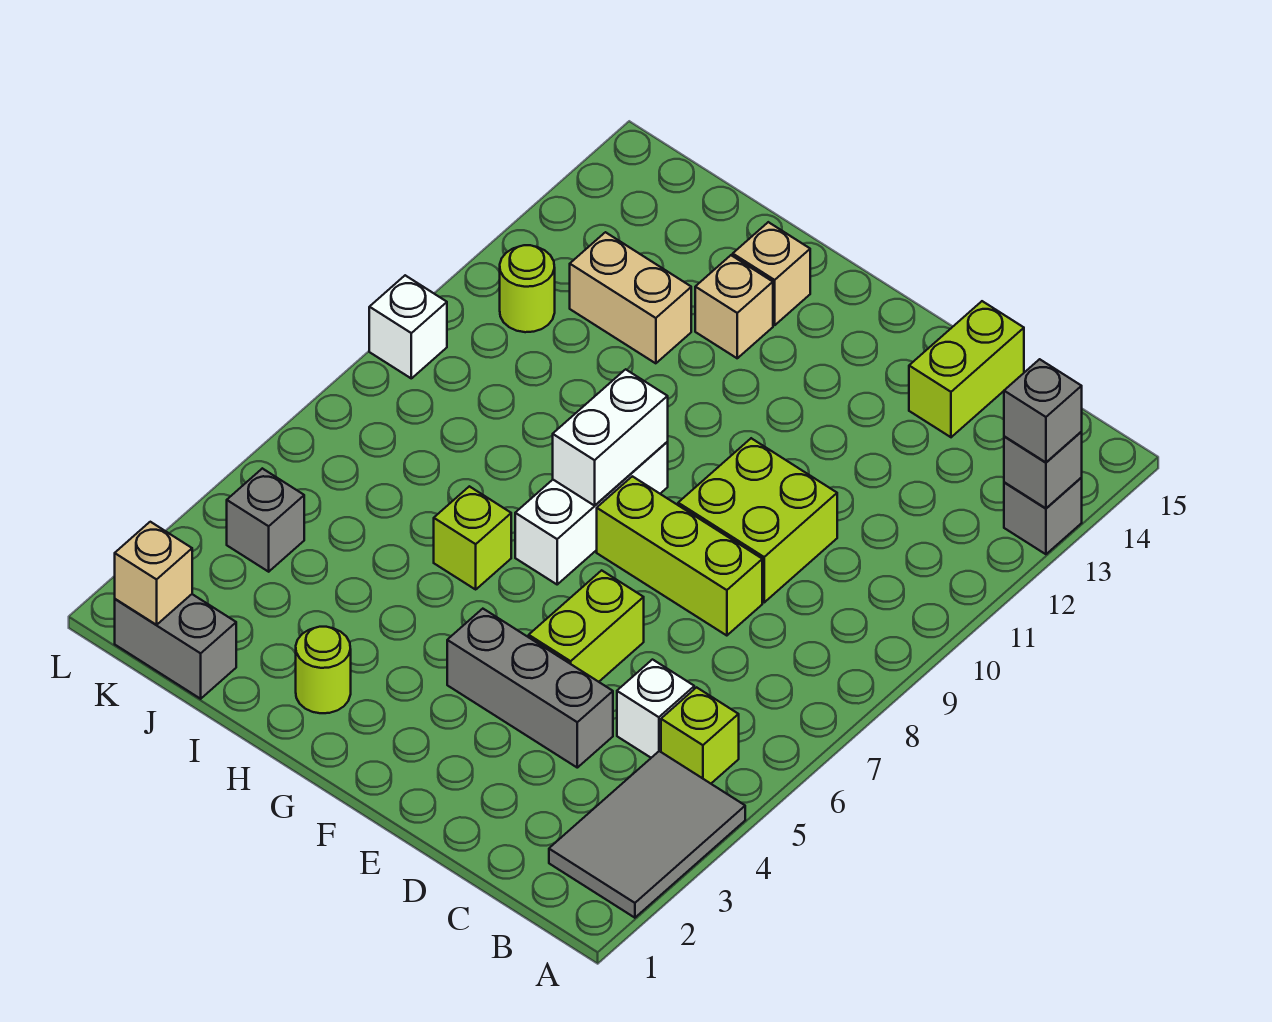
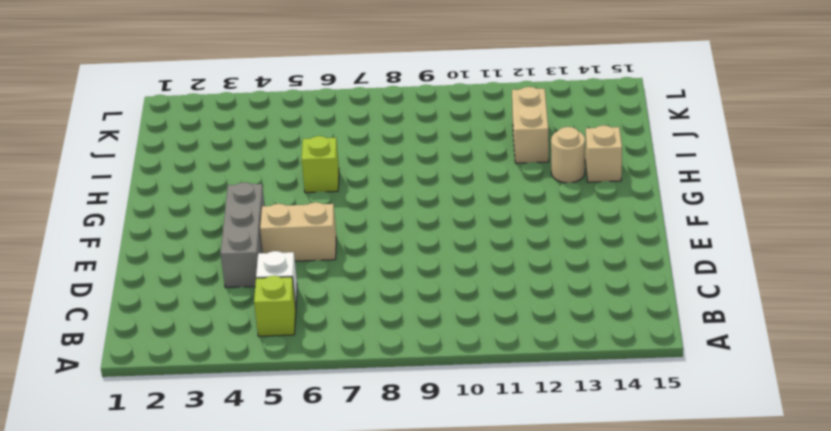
tan 1x2 brick [260,202,336,261] -> lime 1x2 brick [529,570,644,682]
tan 1x1 round brick [551,127,585,183] -> tan 1x1 brick [695,255,773,358]
none -> grey 2x3 tile [549,751,745,918]
none -> grey 1x1 brick [1004,478,1082,554]
none -> lime 1x3 brick [597,476,762,636]

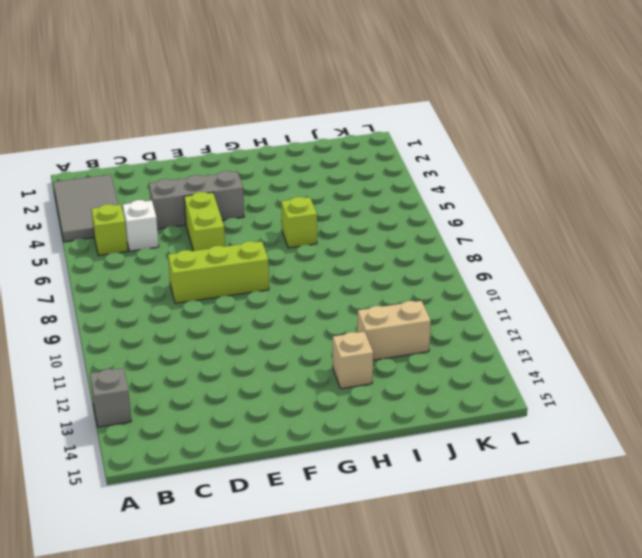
none -> lime 2x2 brick [678,438,837,602]
none -> lime 1x2 brick [909,301,1024,437]
none -> white 1x3 brick [515,442,668,584]

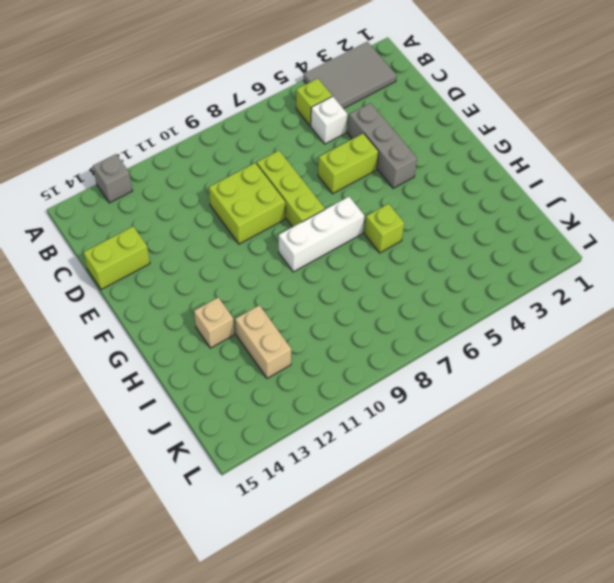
none -> lime 1x1 round brick [296,627,351,713]
none -> tan 1x1 brick [733,222,810,325]
none -> grey 1x2 brick [115,594,236,699]

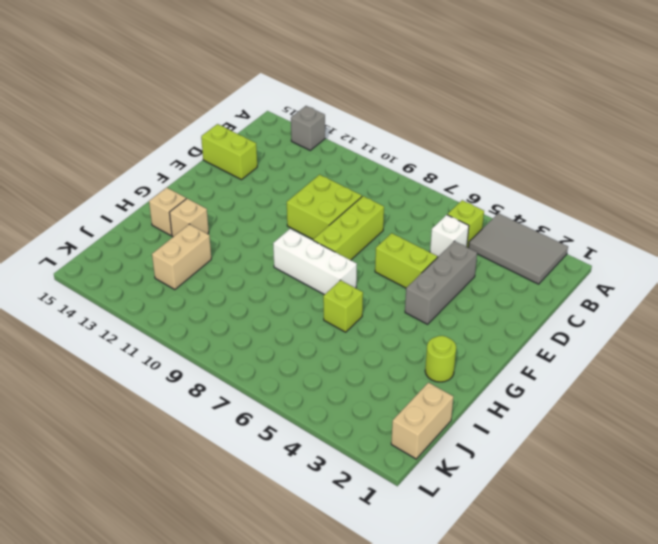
tan 1x2 brick [391,383,453,459] -> grey 1x2 brick [115,594,236,699]
none -> grey 1x1 brick [227,468,304,572]
none -> lime 1x1 round brick [500,245,555,332]
none -> white 1x1 brick [369,275,447,378]

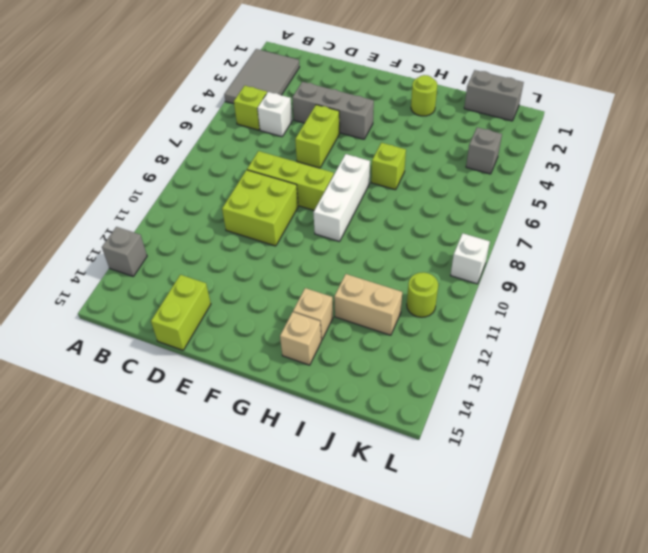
none -> grey 1x1 brick [1004,432,1082,508]
none -> white 1x2 brick [553,369,668,506]
none -> tan 1x1 brick [115,522,192,625]

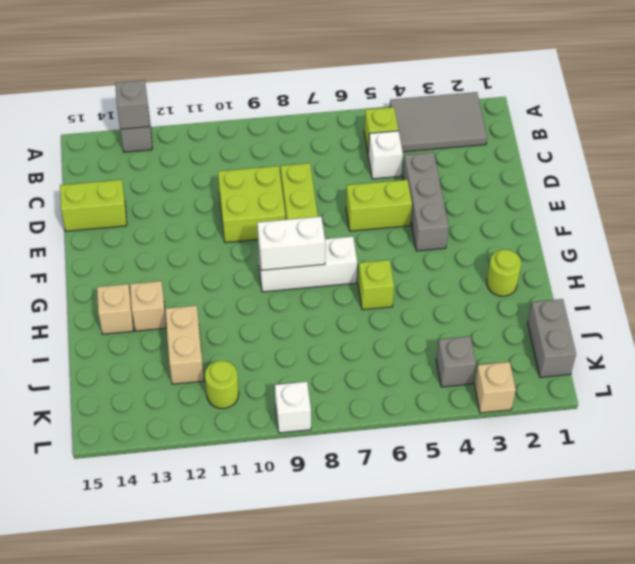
tan 1x1 brick [474,362,516,413] -> tan 1x1 brick moved to [115,522,192,625]
none -> grey 1x1 brick [1004,359,1082,462]

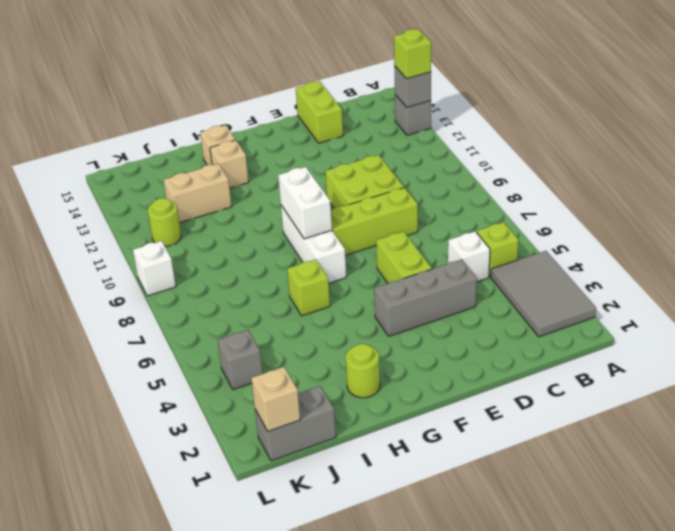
lime 1x1 brick [394,29,431,79] -> grey 1x1 brick [1004,359,1082,462]

